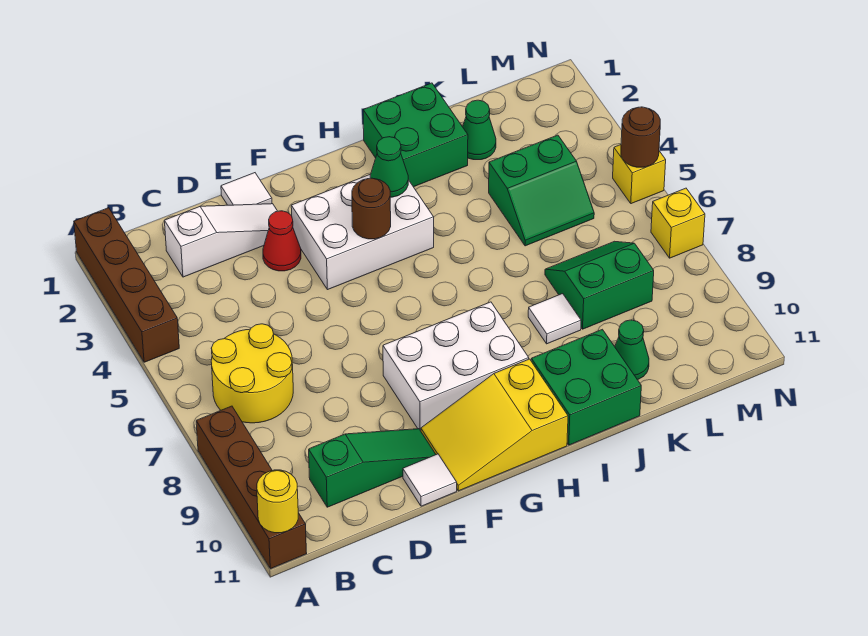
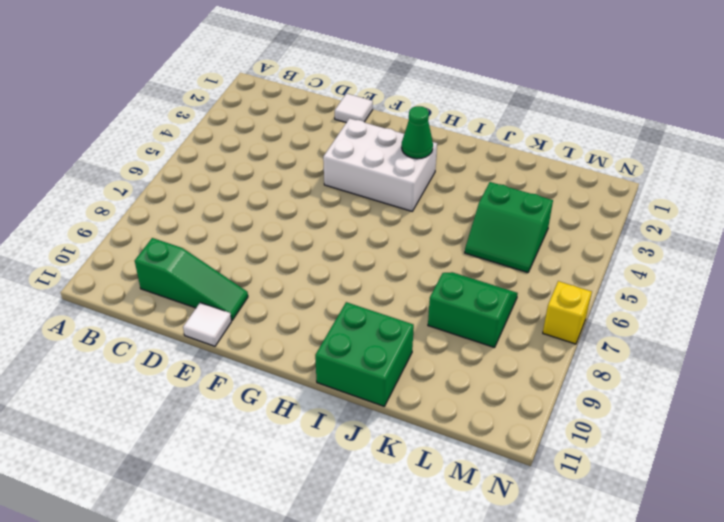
none -> brown 1x4 brick [74,208,179,362]
none -> brown 1x4 brick [196,406,307,569]
none -> yellow 2x2 round brick [211,324,293,423]

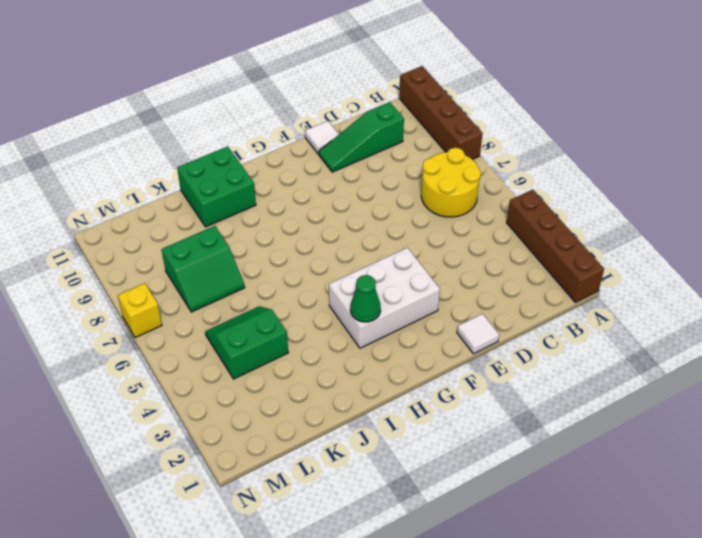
none -> white 1x3 slope [164,204,277,277]
none -> red 1x1 cone [263,211,301,271]
none -> white 2x3 brick [383,302,529,431]

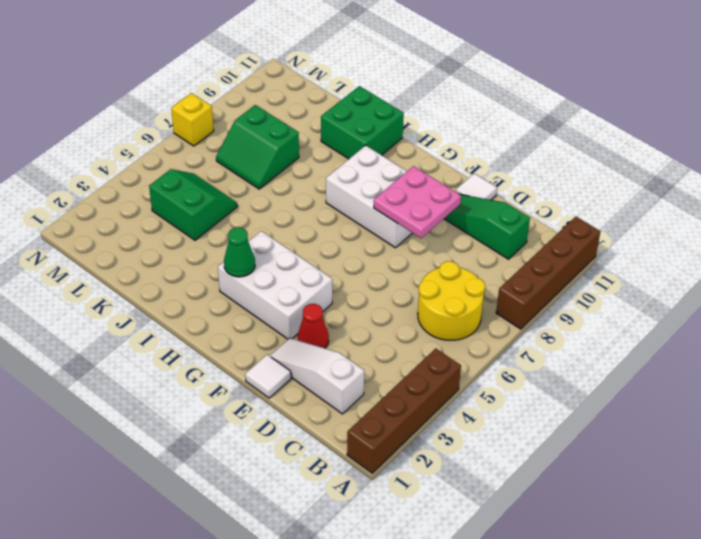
pink 2x2 plate [374,166,461,238] -> none
none -> yellow 2x3 slope [421,359,568,491]
none -> green 2x2 brick [363,83,468,187]
none -> white 1x1 tile [528,294,581,344]

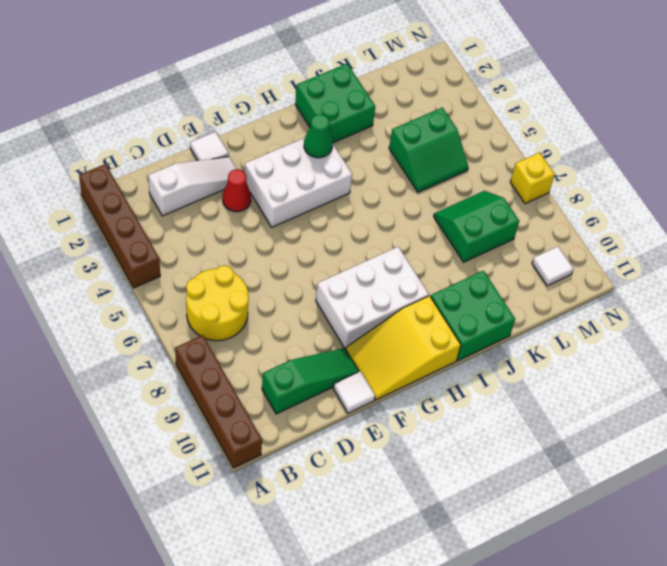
white 1x1 tile [532,246,574,286] -> white 1x1 tile moved to [528,294,581,344]
none -> green 1x1 cone [463,100,496,160]
none -> green 1x1 cone [615,320,649,380]
none -> yellow 1x1 brick [613,145,666,204]

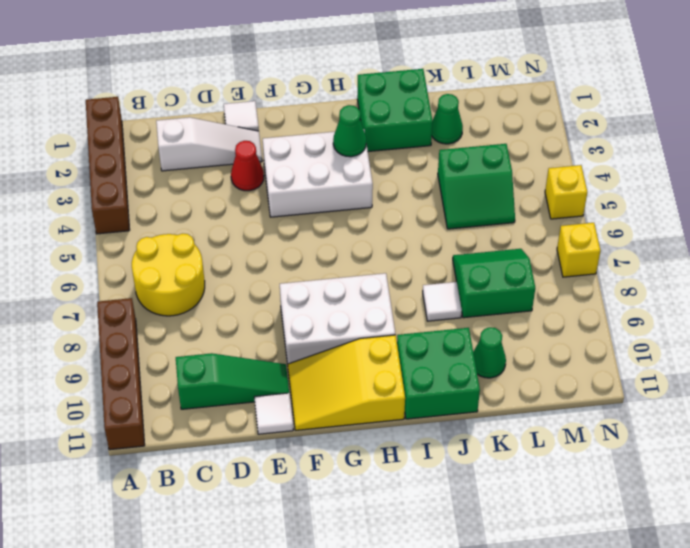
none -> yellow 1x1 round brick [257,470,298,533]
none -> brown 1x1 round brick [352,178,391,239]
none -> brown 1x1 round brick [621,107,660,167]

